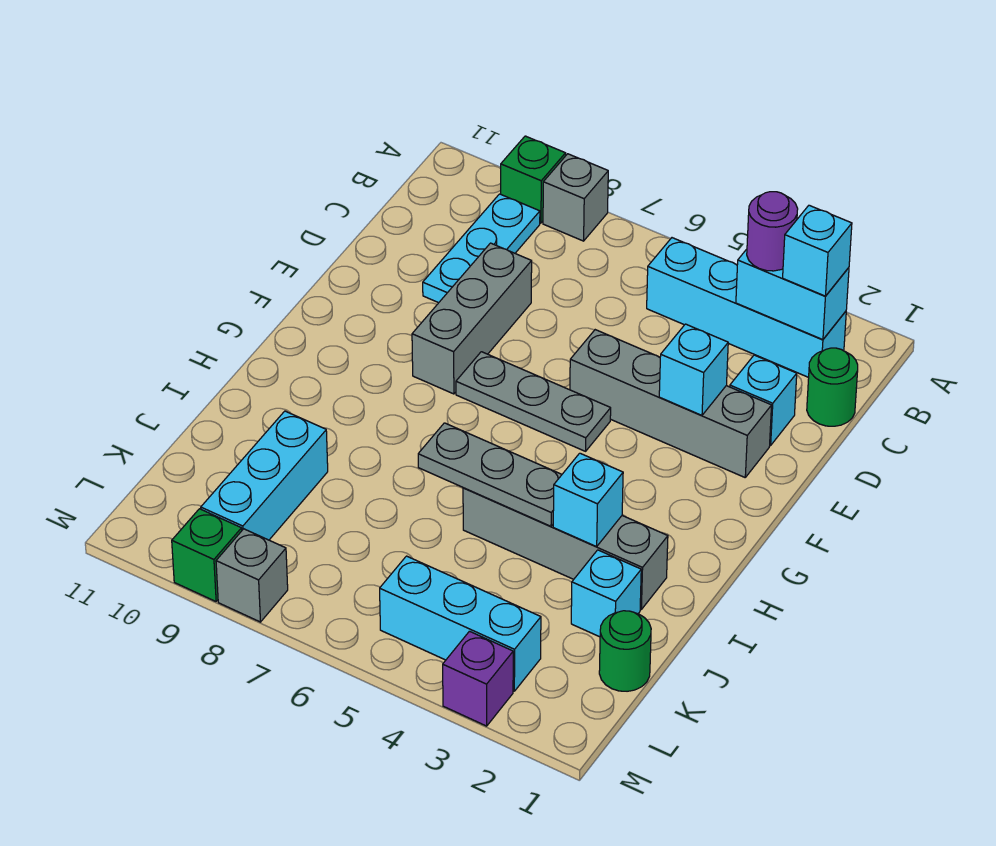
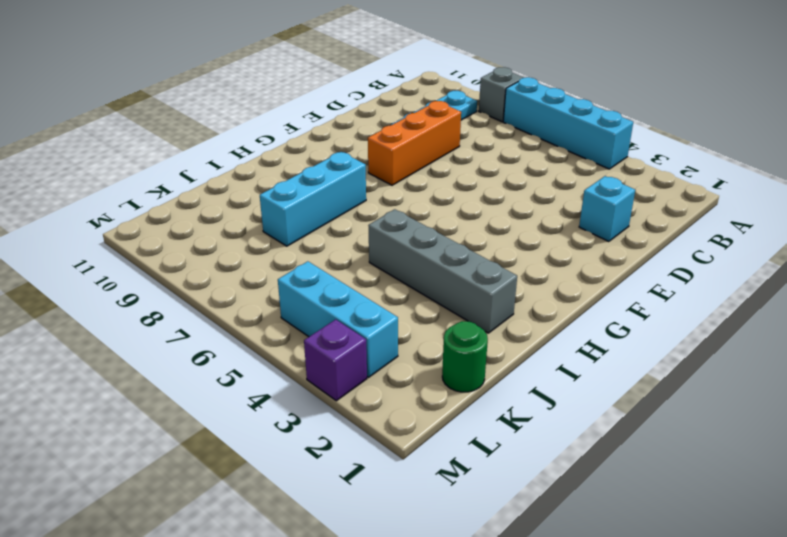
cyan 1x4 brick [503,77,633,169] -> cyan 1x4 brick moved to [647,238,846,377]
orange 1x3 brick [368,101,461,185] -> grey 1x3 brick [412,243,532,394]
cyan 1x3 brick [260,152,366,246] -> cyan 1x3 brick moved to [201,411,328,540]
none -> green 1x1 brick [501,136,566,223]
none -> green 1x1 round brick [807,348,858,426]
none -> grey 1x4 brick [570,330,772,477]

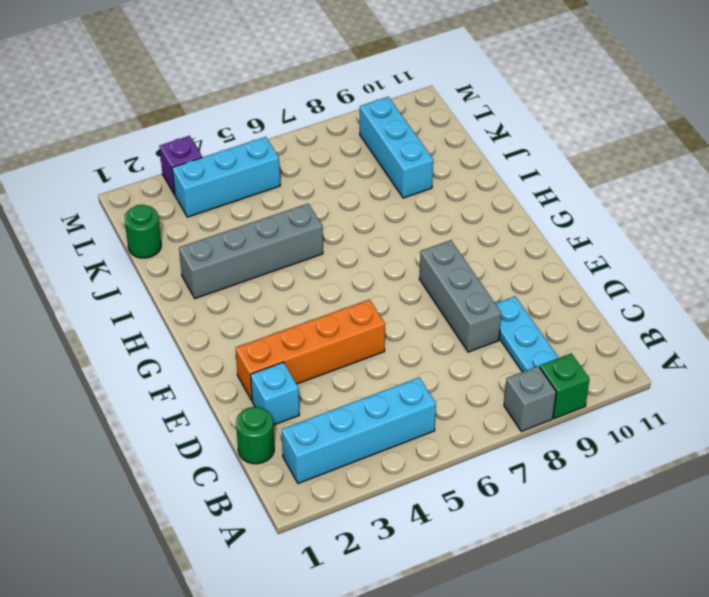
orange 1x4 brick [236,299,385,400] -> grey 1x4 brick [570,330,772,477]
none -> grey 1x3 plate [456,352,611,451]
none -> cyan 1x1 brick [571,550,641,637]
none -> grey 1x1 brick [216,529,288,622]

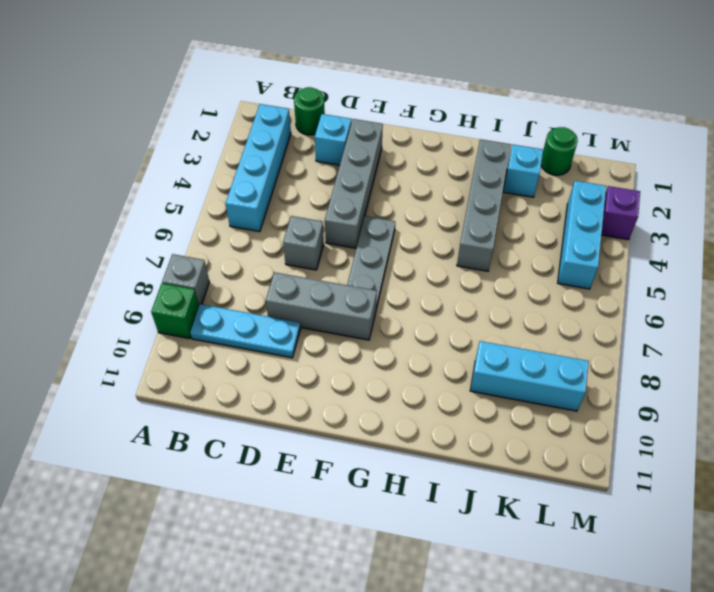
grey 1x1 brick [283,216,324,270] -> grey 1x1 brick moved to [216,529,288,622]
none -> green 1x1 brick [172,509,242,601]
none -> cyan 1x2 brick [736,249,849,340]
none -> cyan 1x1 brick [659,324,728,416]

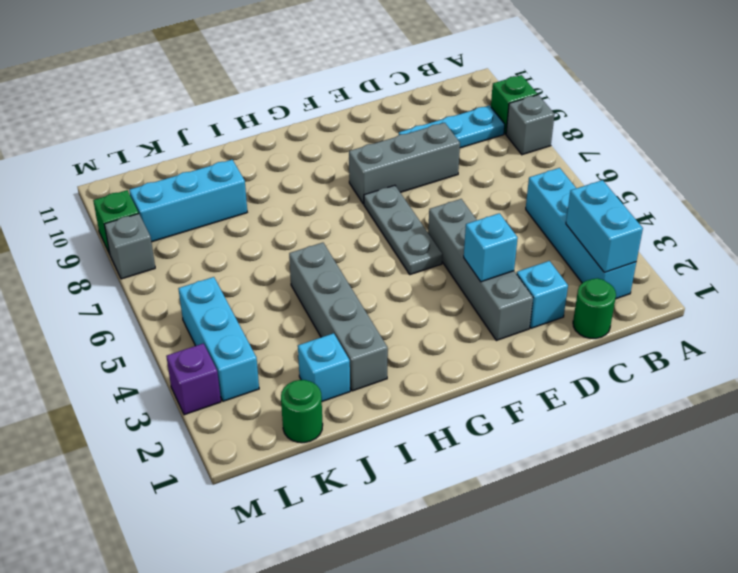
none -> cyan 1x1 brick [553,453,623,547]
none -> grey 1x3 plate [418,423,562,526]
none -> cyan 1x1 brick [783,205,852,296]

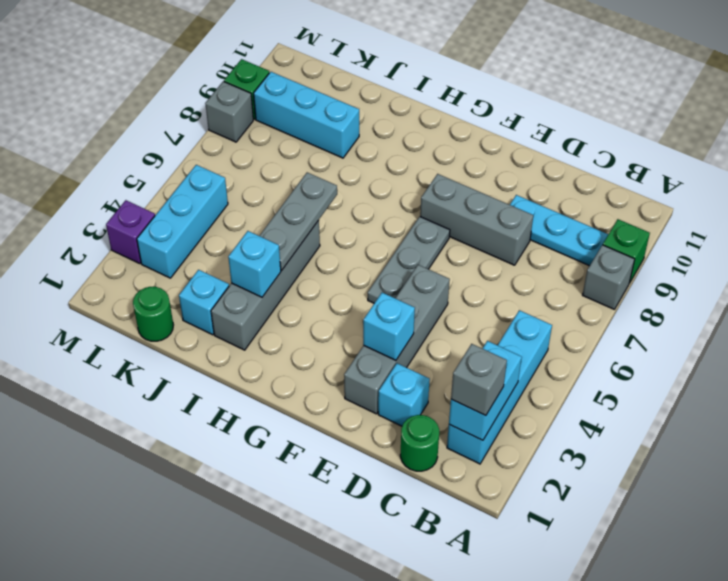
grey 1x1 brick [451,344,507,416] -> cyan 1x1 brick [783,205,852,296]
none -> purple 1x1 round brick [747,192,798,271]

